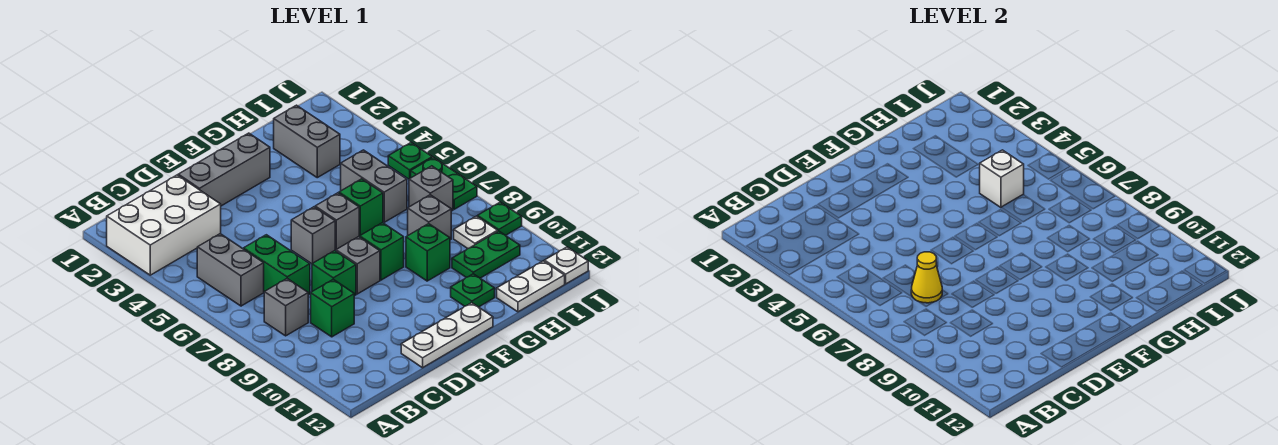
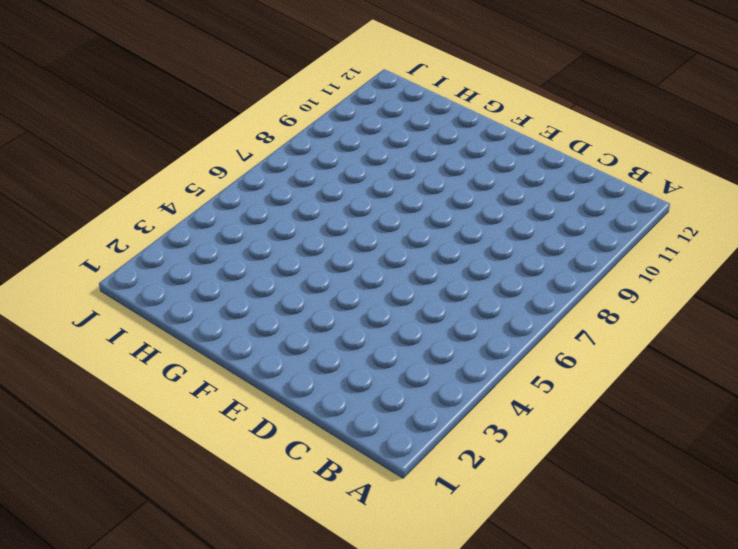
none -> white 2x3 brick [107,175,221,275]
none -> grey 1x2 brick [197,234,264,306]
none -> grey 1x1 brick [264,279,308,336]

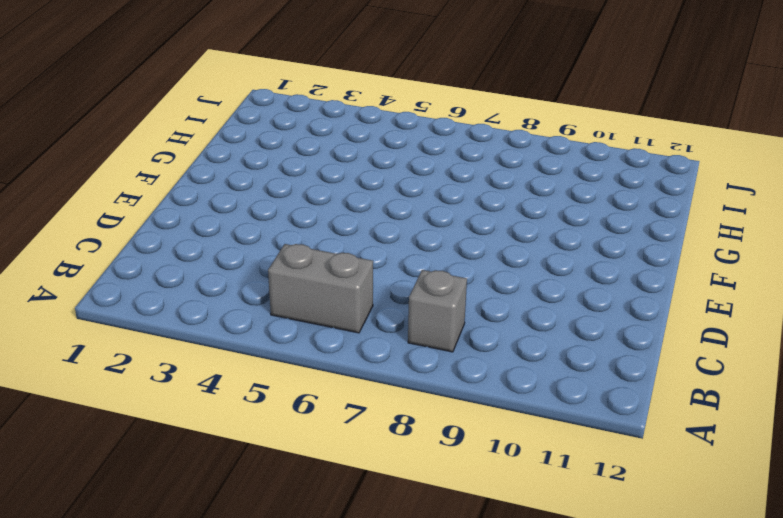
none -> white 2x3 brick [107,175,221,275]
none -> green 1x2 brick [244,235,310,295]
none -> green 1x1 brick [311,279,354,337]

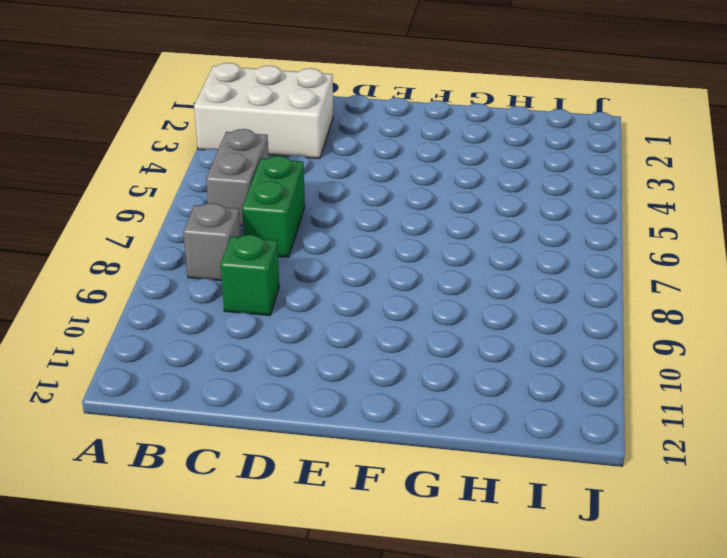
none -> grey 1x3 brick [178,133,270,206]
none -> green 1x1 brick [312,251,356,296]
none -> white 1x3 plate [401,303,493,368]

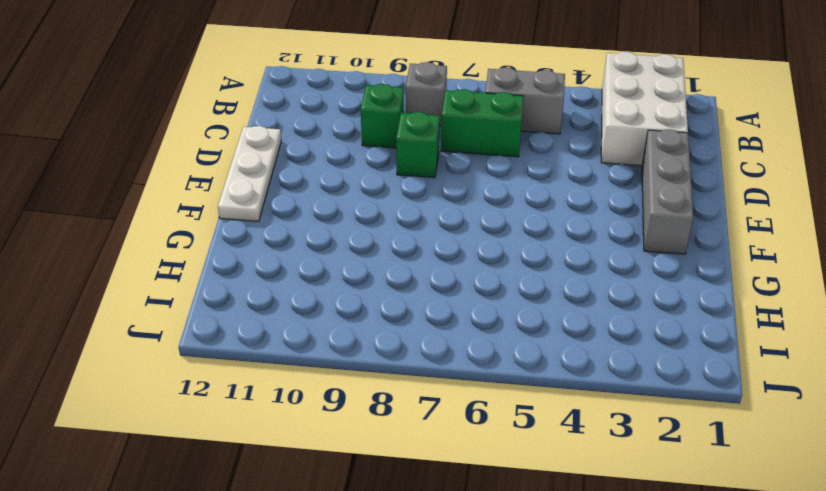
none -> grey 1x1 brick [291,207,335,264]
none -> grey 1x1 brick [336,237,380,294]
none -> grey 1x1 brick [315,193,359,250]

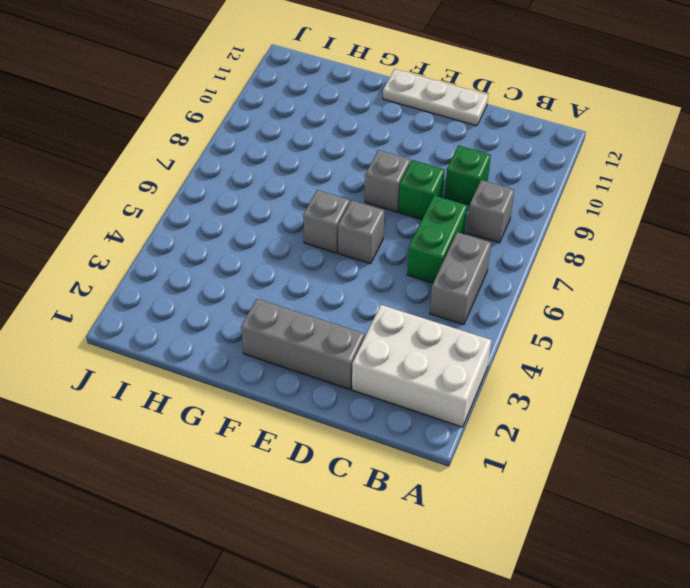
none -> green 1x1 brick [360,223,404,280]
none -> green 1x1 brick [339,179,383,236]
none -> green 1x1 brick [406,224,450,281]

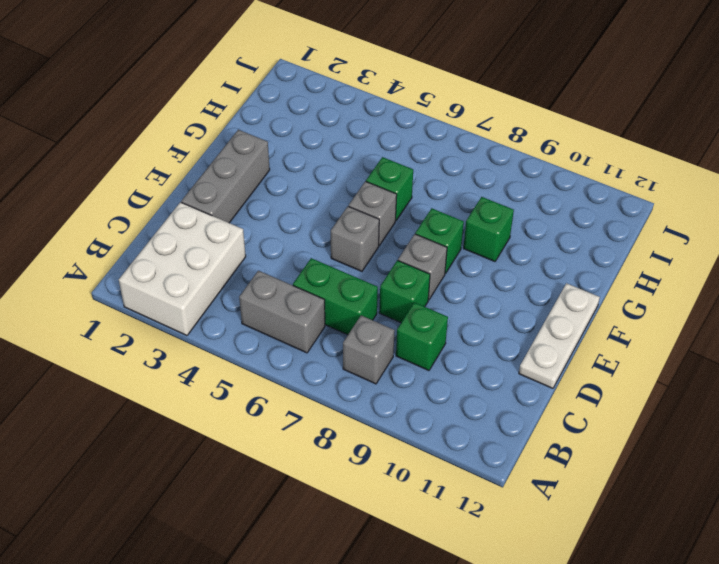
none -> green 1x1 plate [451,274,495,307]
none -> grey 1x2 brick [274,105,340,178]
none -> grey 1x2 brick [341,150,407,222]

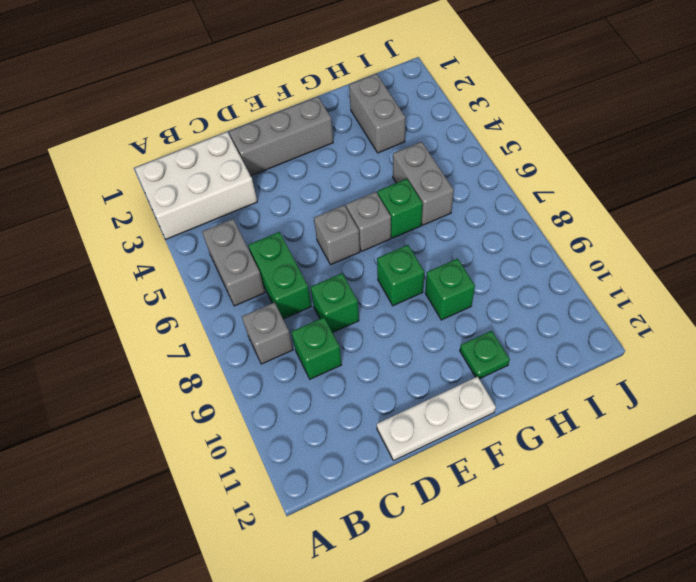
none -> grey 1x1 brick [336,237,380,294]
none -> grey 1x1 brick [408,195,451,240]
none -> green 1x2 plate [452,231,520,278]

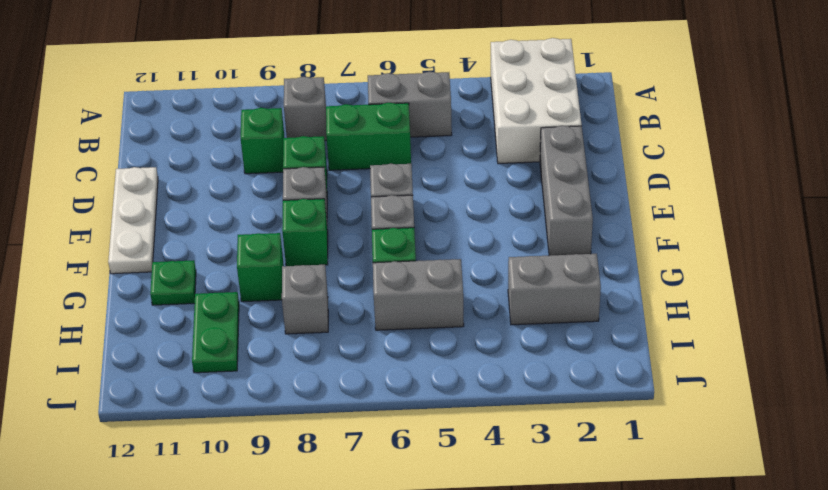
none -> white 1x2 plate [497,261,565,312]
none -> grey 1x1 brick [409,166,453,211]
none -> white 1x1 plate [454,216,498,249]

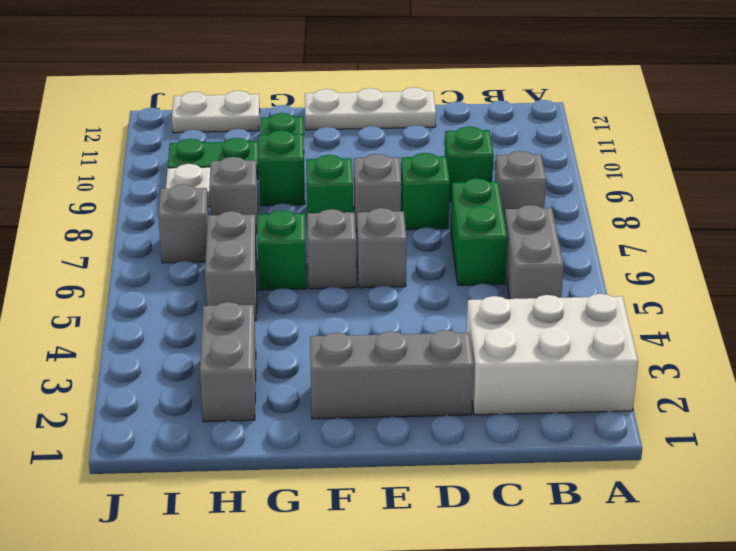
none -> green 1x1 plate [388,143,432,179]
none -> green 1x2 plate [411,157,477,209]
none -> green 1x1 plate [478,202,522,235]

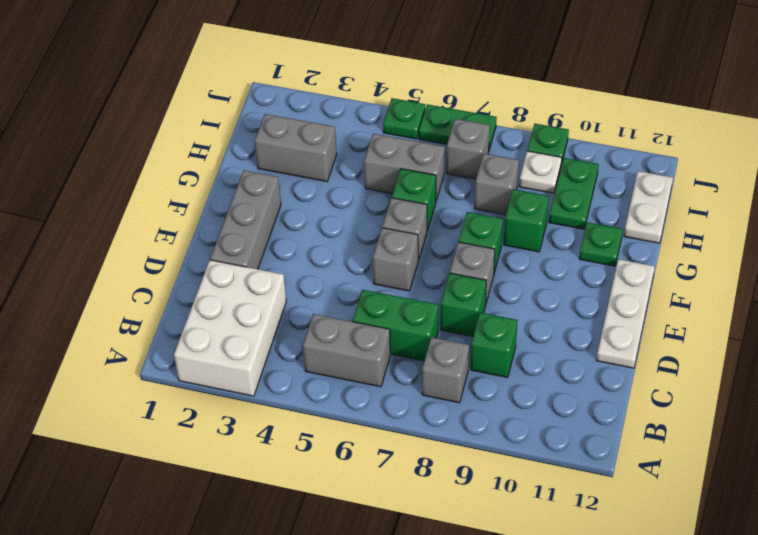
none -> white 1x1 plate [544,247,588,284]
none -> yellow 1x1 cone [911,252,942,303]
none -> white 1x1 brick [980,150,1024,207]

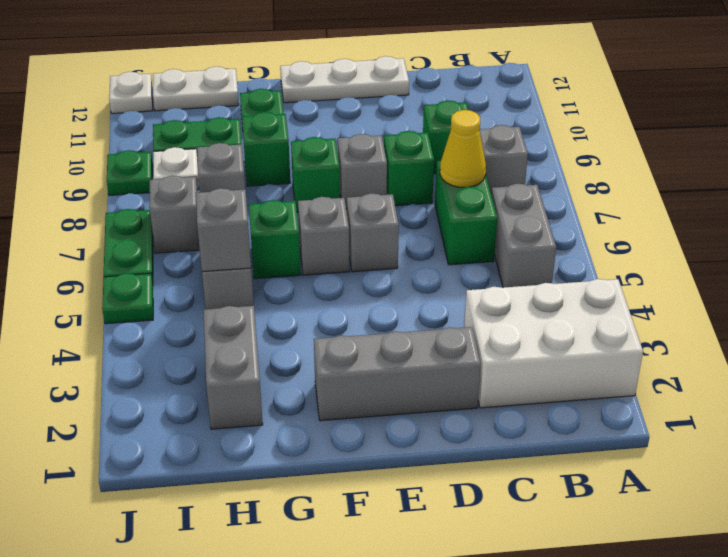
grey 1x1 brick [196,188,251,272] -> white 1x1 brick [980,150,1024,207]

